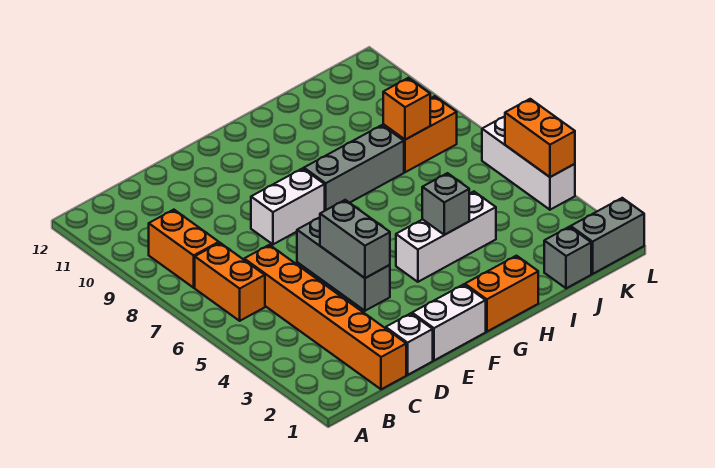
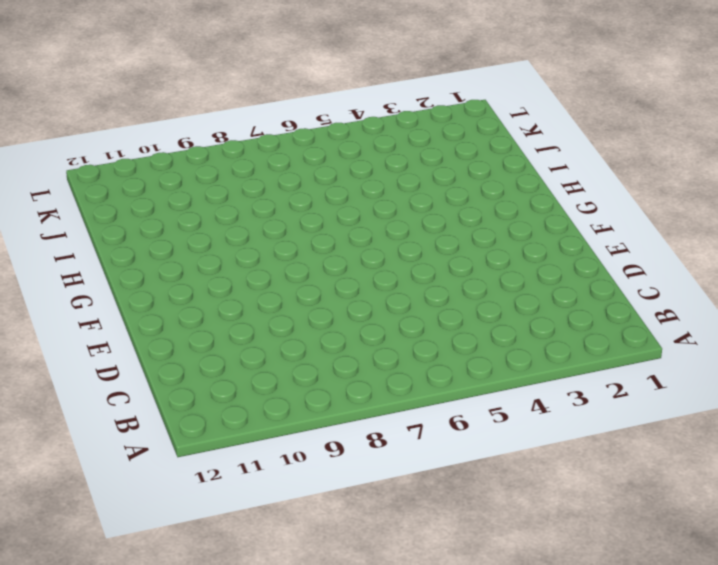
none -> orange 1x2 brick [195,243,265,321]
none -> orange 1x2 brick [149,210,219,288]
none -> orange 1x6 brick [244,245,406,389]

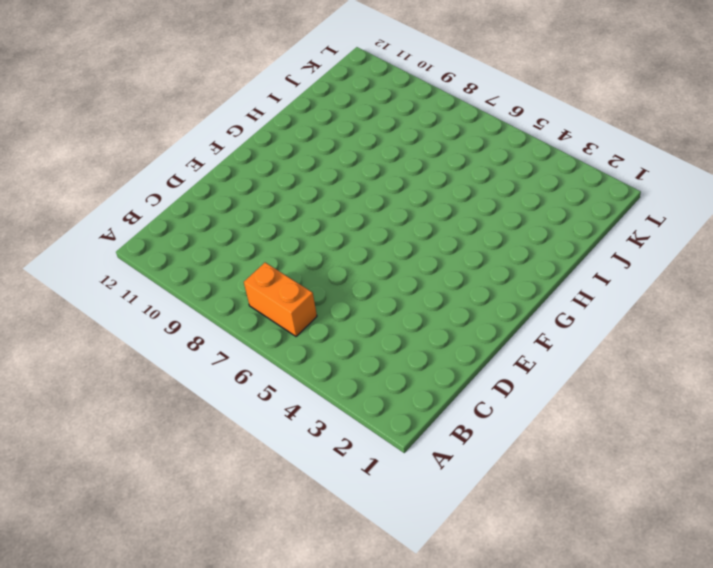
none -> orange 1x2 brick [149,210,219,288]
none -> orange 1x6 brick [244,245,406,389]
none -> white 1x1 brick [386,313,433,375]

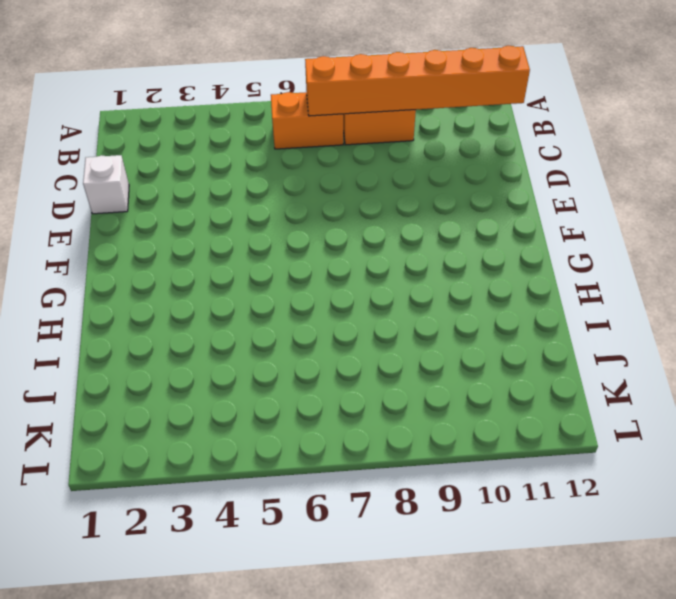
orange 1x6 brick [305,46,530,116] -> orange 1x6 brick moved to [244,245,406,389]
none -> white 1x2 brick [412,284,486,360]
none -> grey 1x3 brick [297,217,390,311]
none -> white 1x2 brick [251,168,325,244]

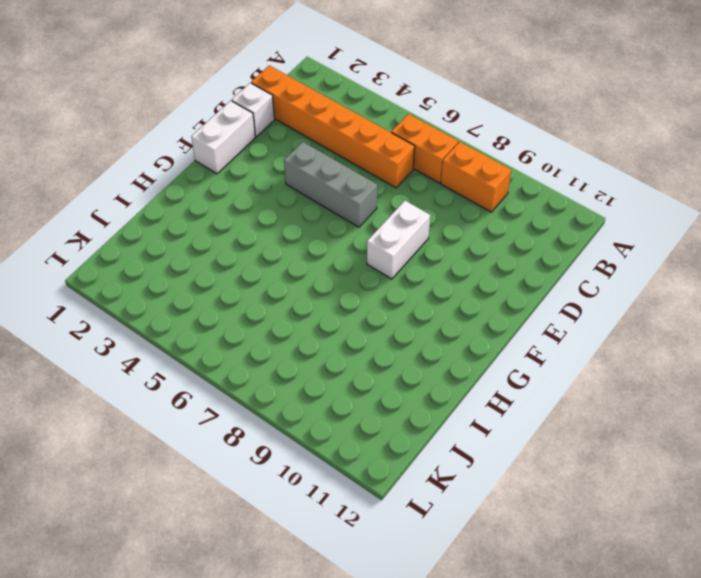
none -> orange 1x2 brick [465,256,538,332]
none -> white 1x3 brick [396,192,496,282]
none -> grey 1x3 brick [304,125,404,211]

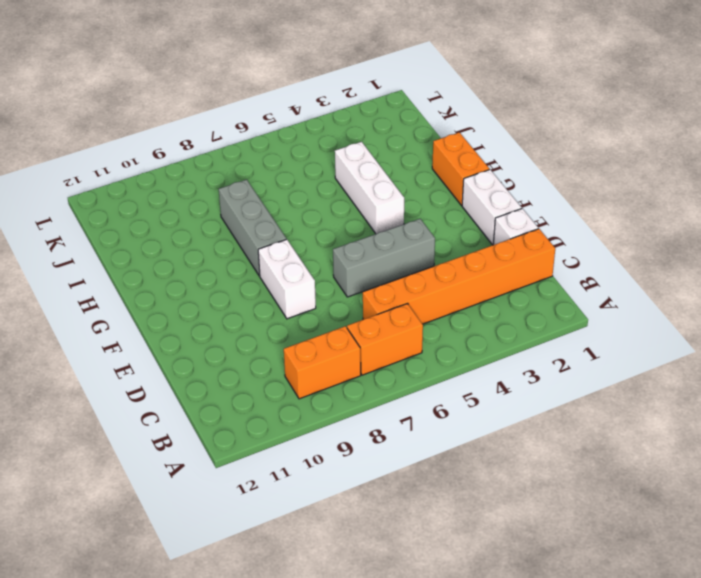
none -> grey 1x1 brick [544,227,591,288]
none -> orange 1x2 brick [383,96,457,172]
none -> grey 1x2 brick [571,198,644,274]

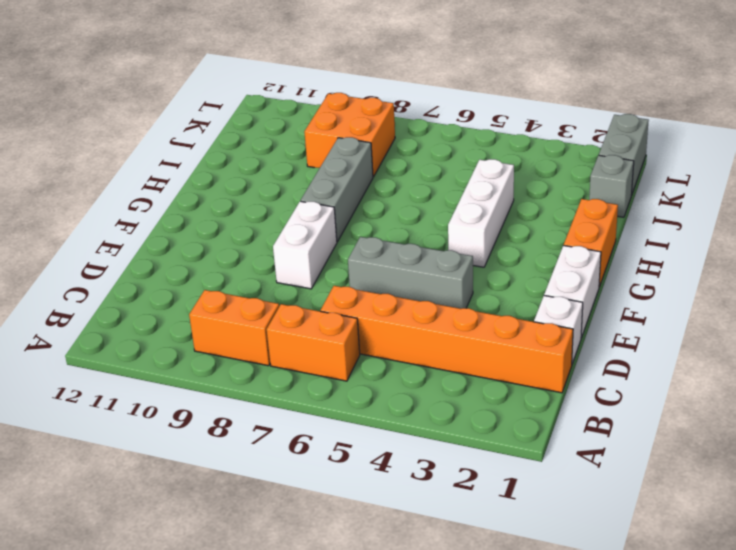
orange 2x2 brick [304,93,395,177] -> orange 1x2 brick [383,96,457,172]
none -> white 1x3 brick [482,116,575,210]
none -> grey 1x2 brick [320,200,390,278]
none -> grey 1x1 brick [422,173,469,235]

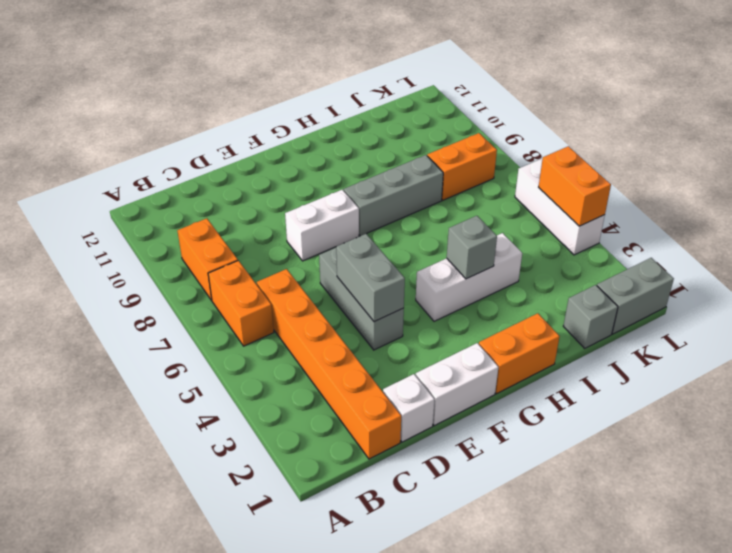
none -> orange 1x1 brick [383,78,431,140]

